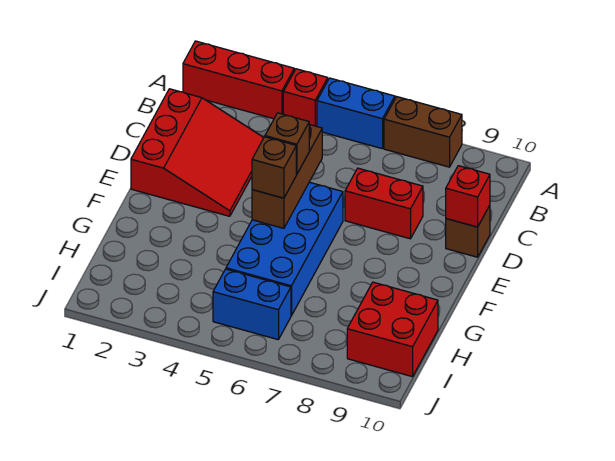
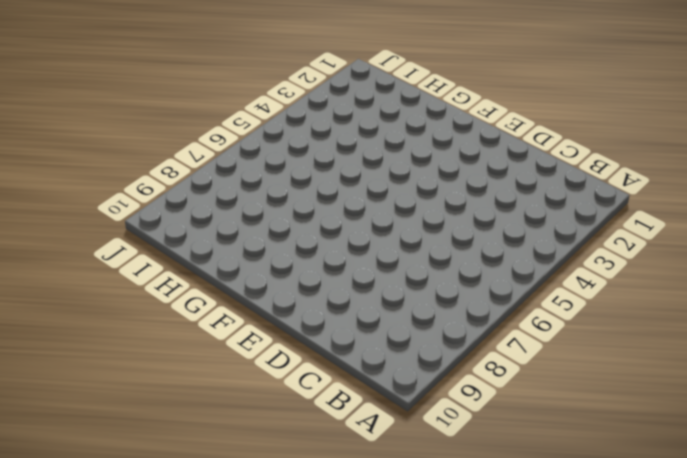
none -> red 1x3 brick [183,41,294,119]
none -> red 1x1 brick [283,69,328,126]
none -> blue 1x2 brick [317,78,395,149]

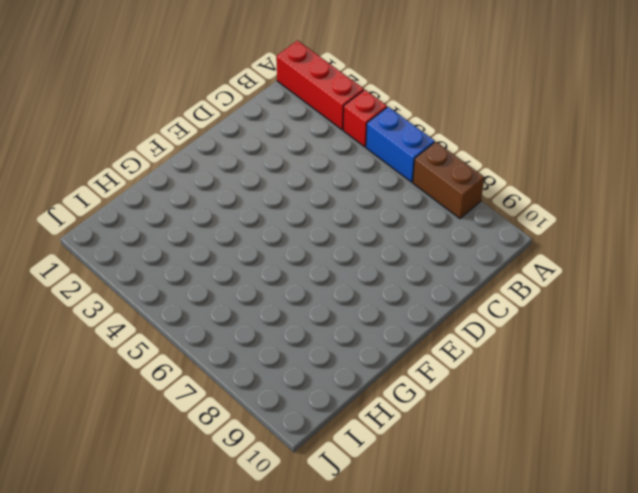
none -> red 3x3 slope [131,89,264,216]
none -> red 1x2 brick [345,168,423,239]
none -> brown 1x1 brick [446,205,490,257]

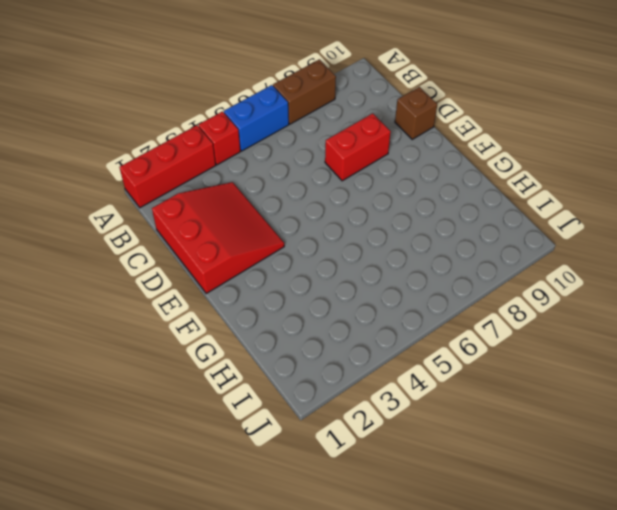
none -> blue 2x4 brick [226,182,343,316]
none -> red 2x2 brick [347,282,438,377]
none -> blue 1x2 brick [213,269,291,340]

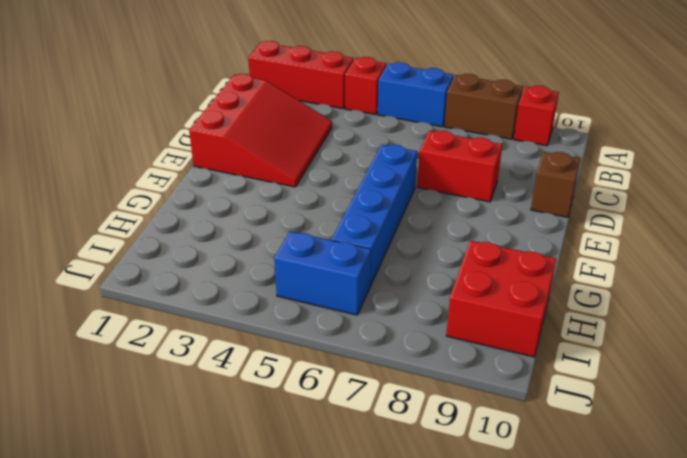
red 1x1 brick [514,86,559,146] -> red 1x1 brick moved to [446,166,490,227]
blue 1x4 brick [332,145,417,286] -> blue 2x4 brick [226,182,343,316]
none -> brown 1x3 brick [252,125,322,228]
none -> brown 1x1 brick [265,113,309,174]
none -> brown 1x1 brick [252,137,296,198]

